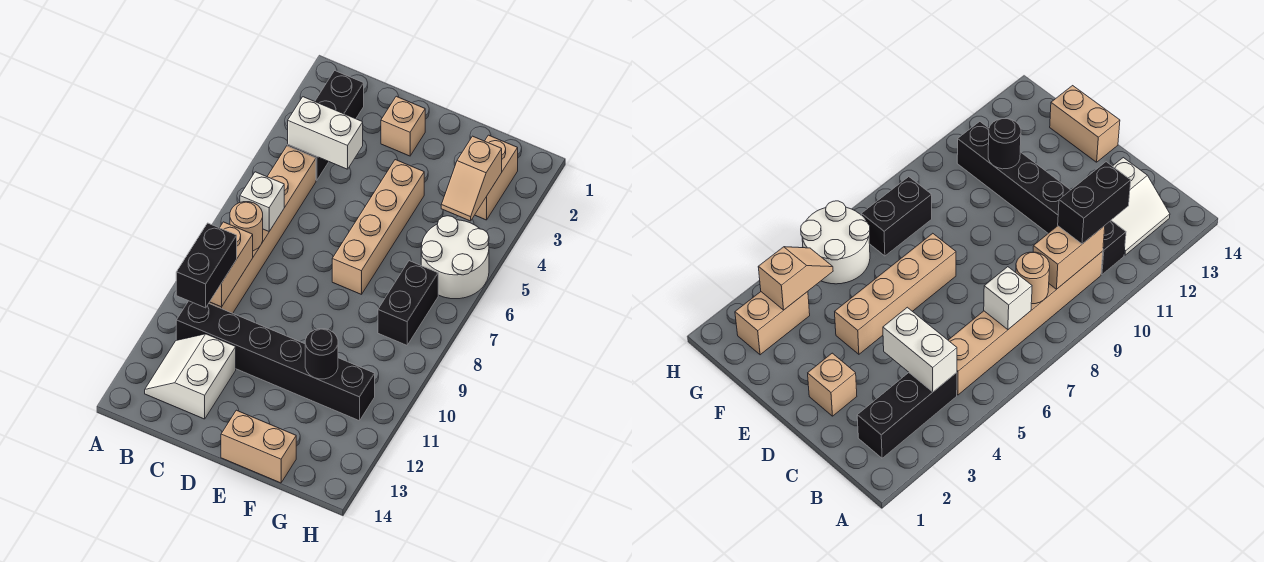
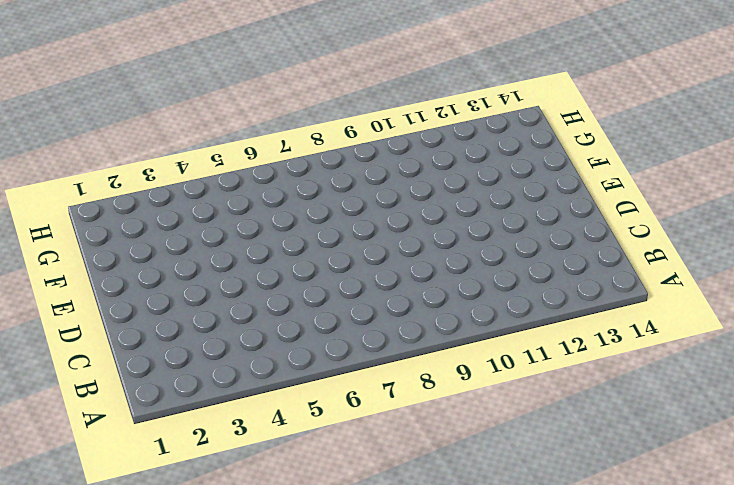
none -> black 1x3 brick [288,71,364,180]
none -> tan 1x6 brick [209,146,316,313]
none -> black 1x6 brick [176,301,375,421]

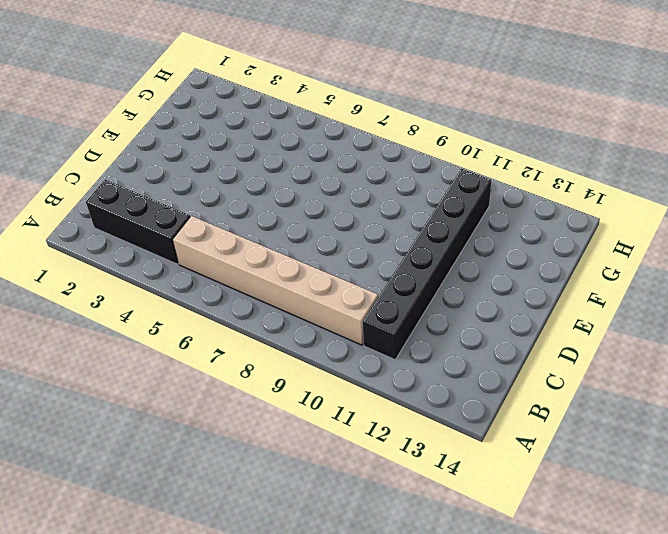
none -> white 2x2 slope [145,334,236,419]
none -> tan 1x1 brick [381,96,425,156]
none -> tan 1x4 brick [332,160,424,294]

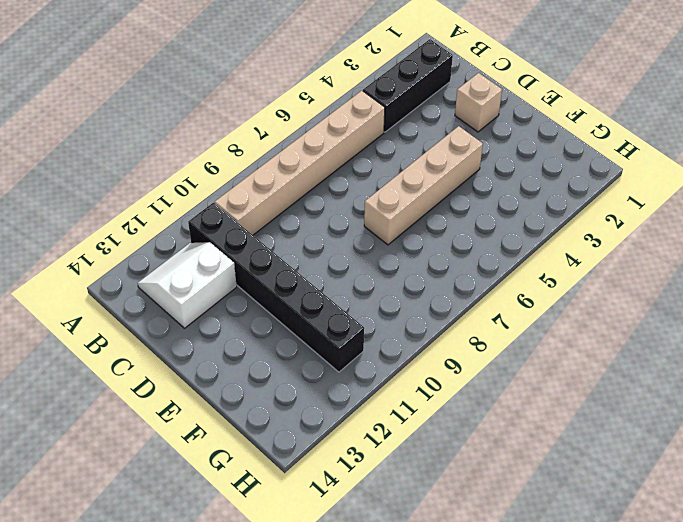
none -> tan 1x2 brick [221,410,296,483]
none -> tan 1x2 brick [475,135,518,220]
none -> white 2x2 round brick [421,216,489,299]

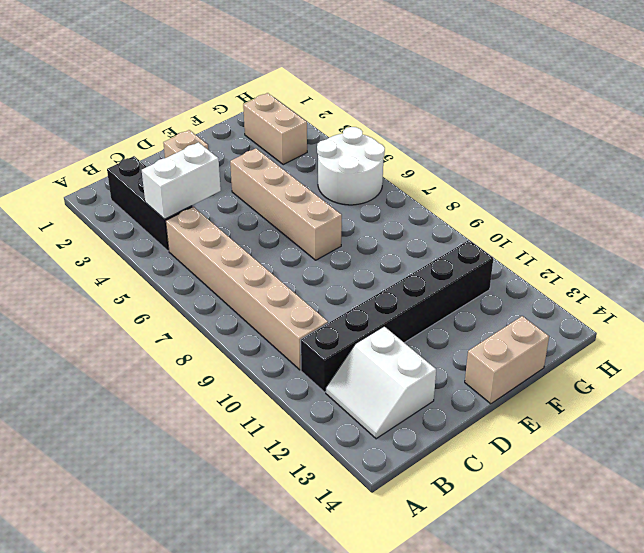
none -> black 1x2 brick [378,261,438,345]
none -> white 1x1 brick [240,172,284,231]
none -> tan 1x1 round brick [230,202,263,251]

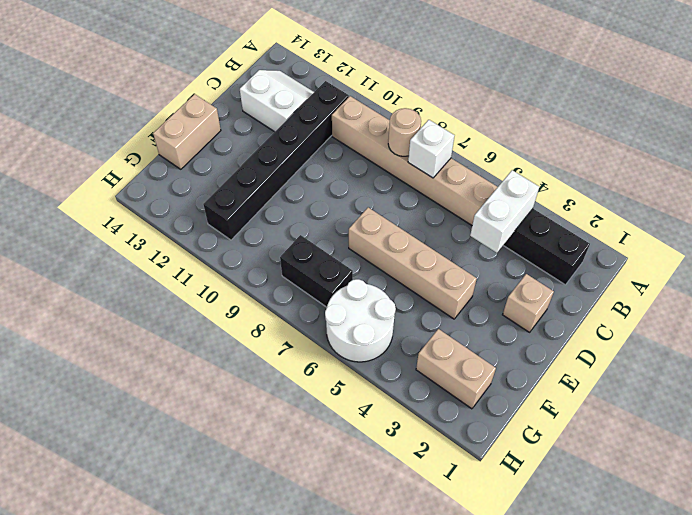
none -> tan 1x2 brick [210,222,253,307]
none -> black 1x1 round brick [305,329,338,379]
none -> tan 1x2 slope [441,136,502,221]

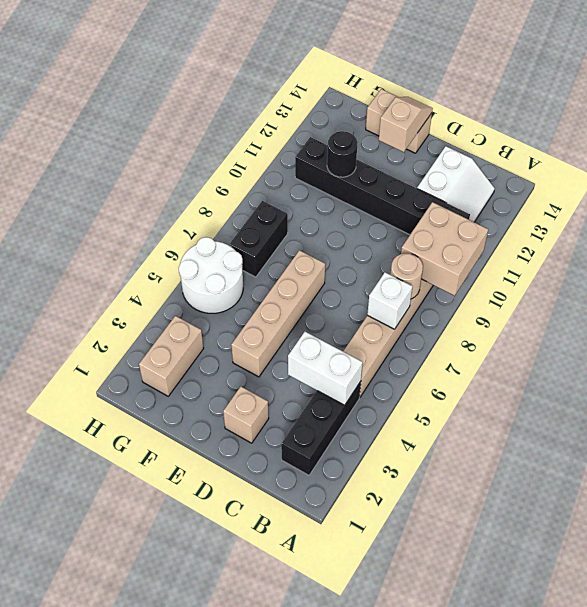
tan 2x2 brick [401,202,488,296] -> tan 1x2 brick [210,222,253,307]
tan 1x2 slope [379,97,433,152] -> tan 1x2 slope moved to [441,136,502,221]
none -> black 1x2 brick [176,223,237,308]

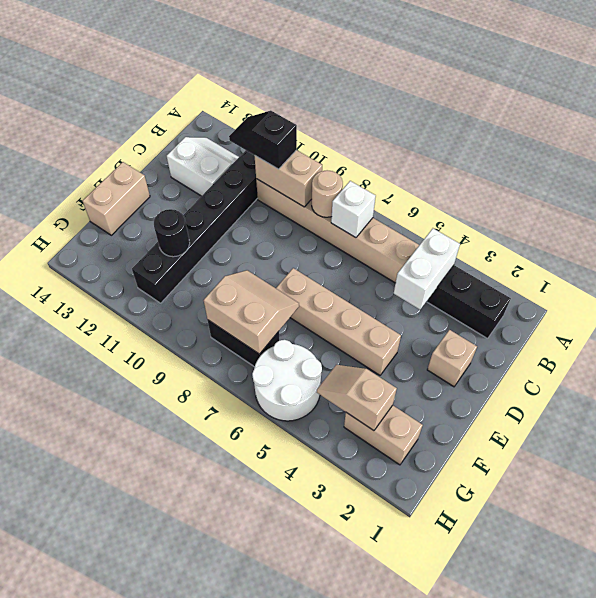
black 1x2 slope [229,111,297,169] -> black 1x2 brick [176,223,237,308]
tan 2x2 slope [204,270,299,354] -> none

